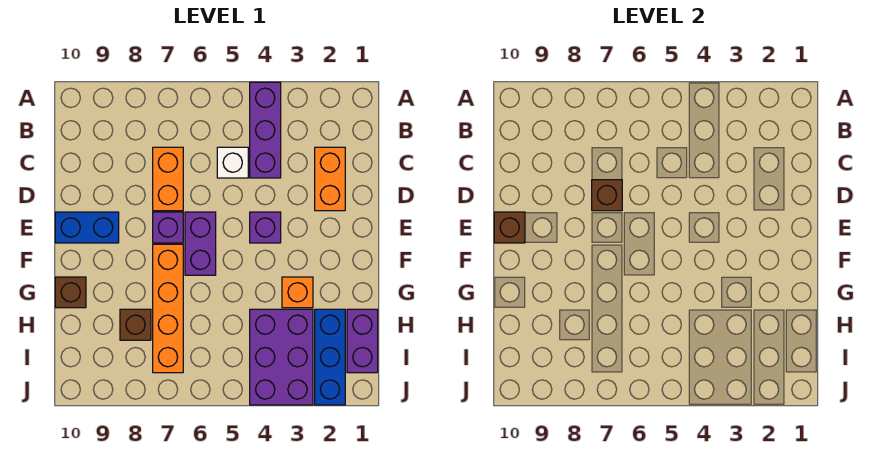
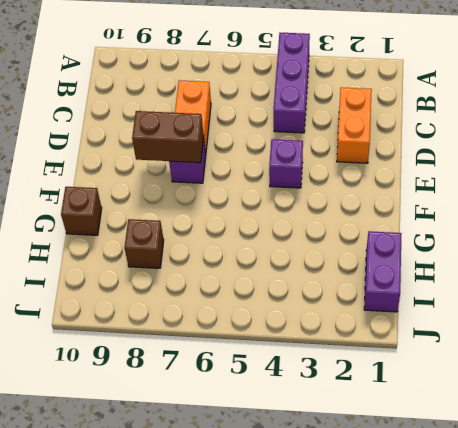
brown 1x2 brick [132,111,204,163] -> none
none -> white 1x1 brick [217,147,248,178]
none -> purple 1x2 brick [185,212,216,275]
none -> blue 1x2 brick [55,212,119,243]

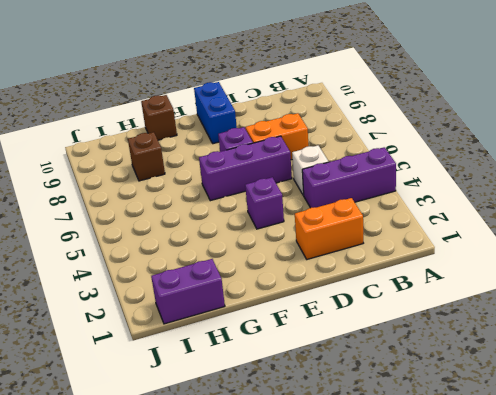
purple 1x3 brick [199,136,292,201] -> purple 1x2 brick [185,212,216,275]
none -> orange 1x4 brick [153,244,183,373]
none -> orange 1x1 brick [282,277,313,308]
none -> blue 1x3 brick [315,309,345,405]

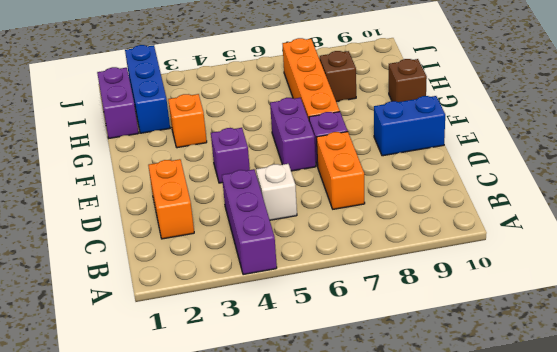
none -> purple 2x3 brick [250,309,313,405]
none -> brown 1x1 brick [592,180,622,211]
none -> brown 1x1 brick [494,212,525,243]

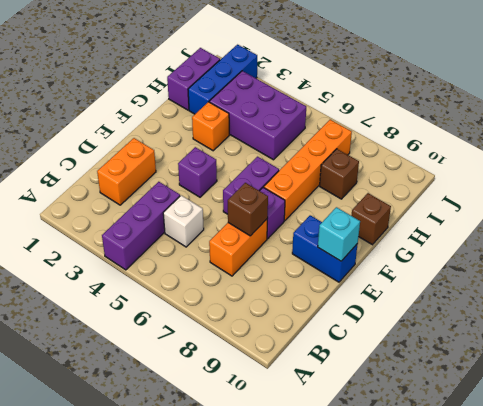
cyan 1x1 brick [318,207,360,261] -> brown 1x1 brick [494,212,525,243]
purple 2x3 brick [209,71,306,160] -> purple 2x3 brick turned to [250,309,313,405]

